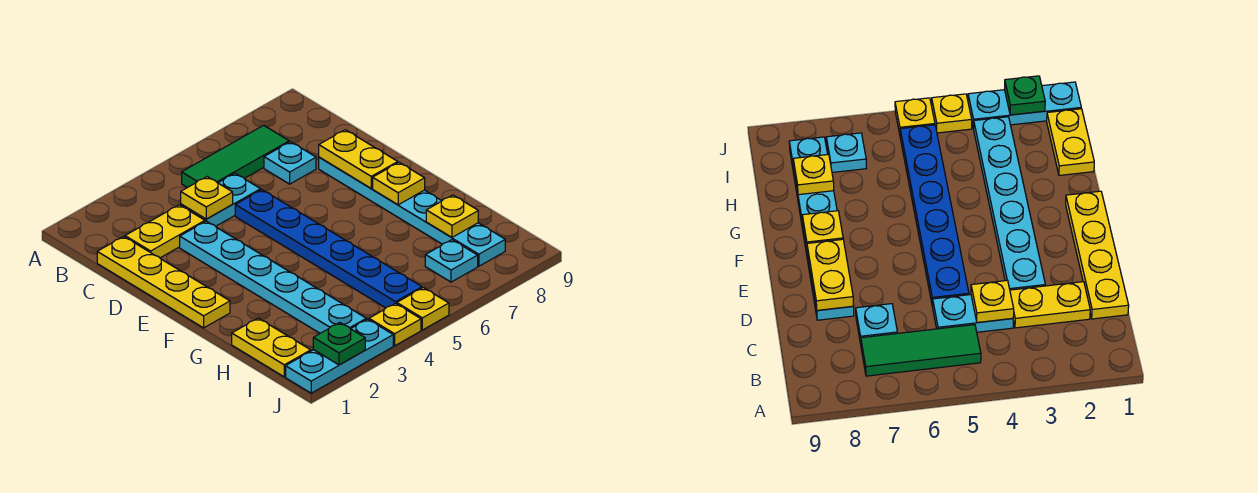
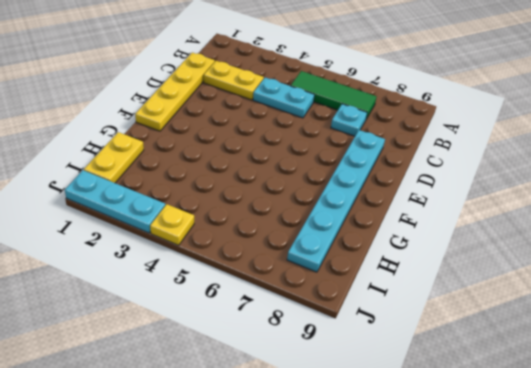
none -> cyan 1x6 plate [180,221,366,333]
none -> blue 1x6 plate [235,190,422,308]
none -> cyan 1x1 plate [425,240,478,282]

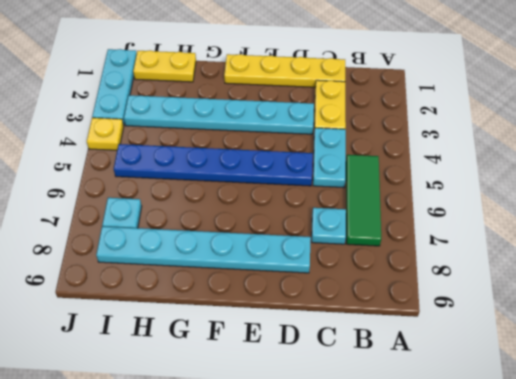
none -> yellow 1x1 plate [397,288,449,330]
none -> yellow 1x1 plate [181,177,233,219]
none -> yellow 1x2 plate [319,130,398,188]

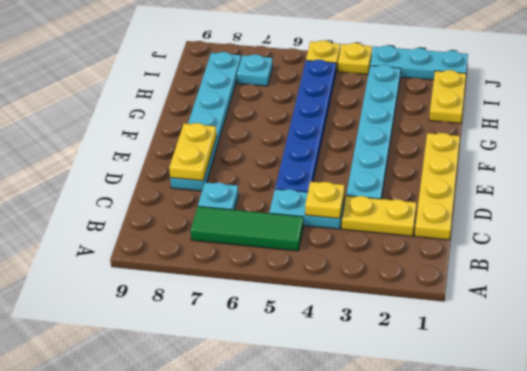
none -> yellow 1x1 plate [373,163,425,205]
none -> yellow 1x1 plate [426,195,478,237]
none -> green 1x1 plate [313,323,365,365]

